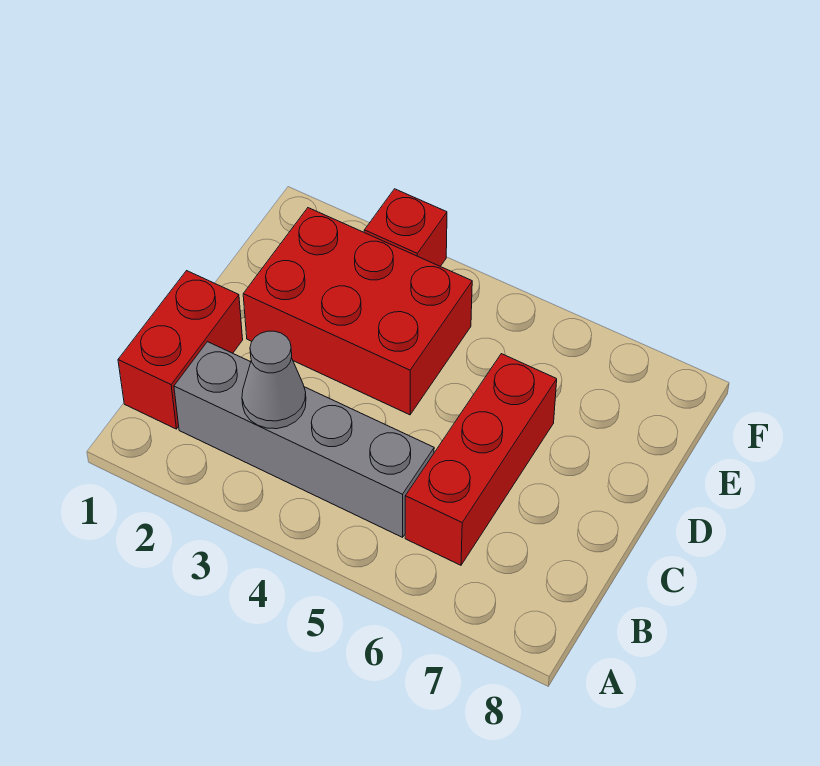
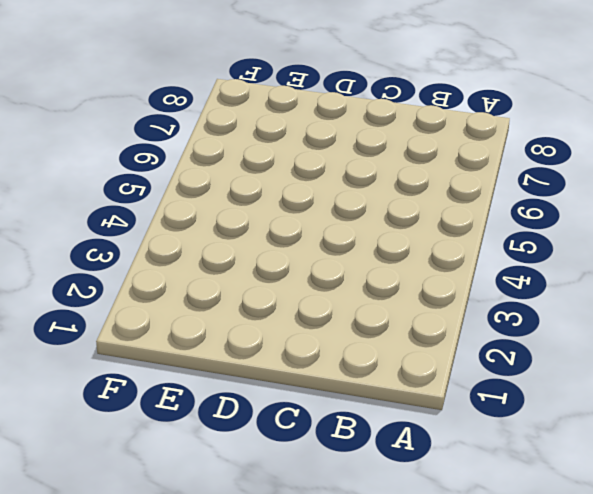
none -> red 1x2 brick [118,271,243,429]
none -> grey 1x4 brick [174,342,434,537]

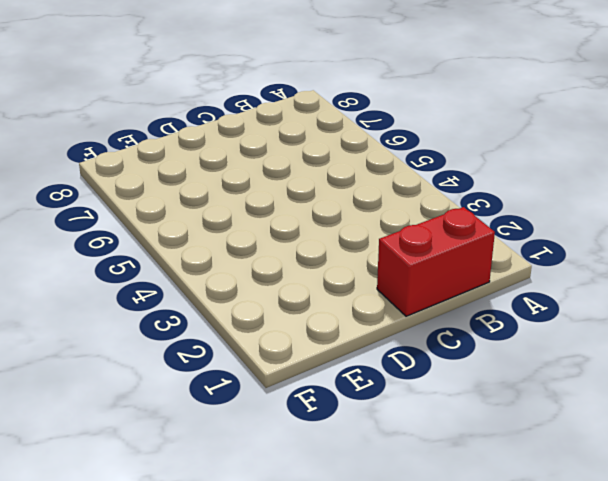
none -> grey 1x4 brick [174,342,434,537]
none -> red 1x3 brick [405,354,557,565]

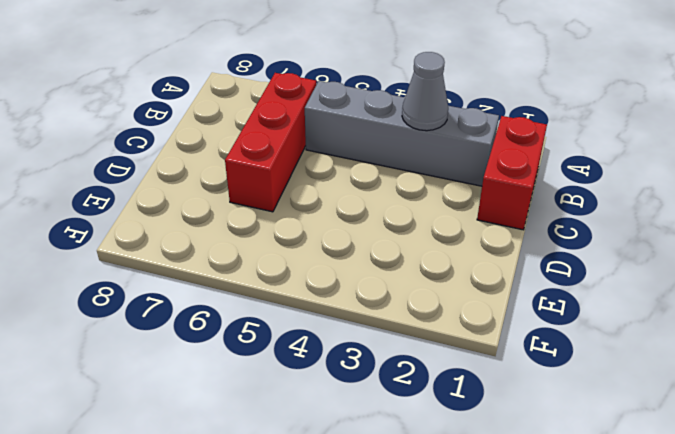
none -> red 2x3 brick [243,208,472,415]
none -> red 1x1 brick [364,189,447,266]

